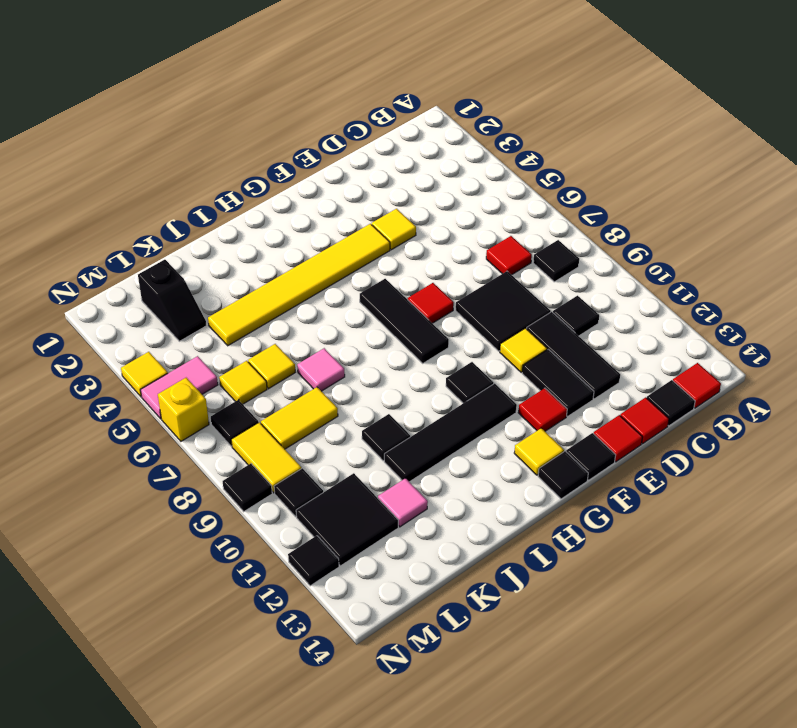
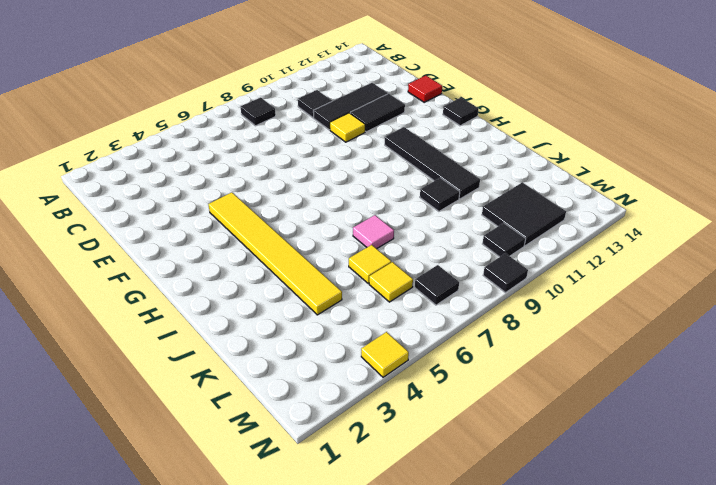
none -> red 1x1 tile [673,363,721,408]
none -> red 1x1 tile [486,236,532,275]
none -> black 1x1 tile [647,380,695,426]
none -> black 2x2 tile [456,271,551,351]

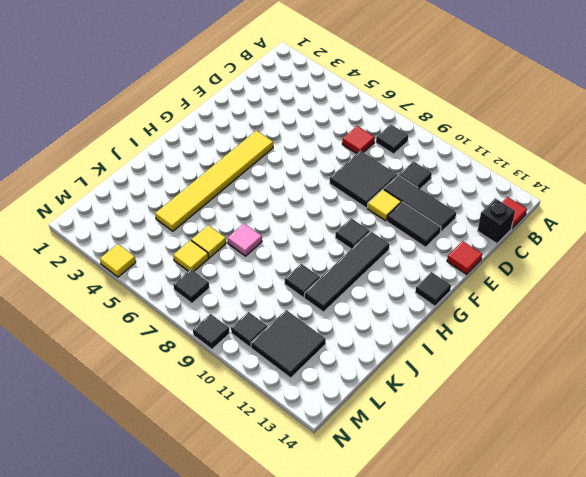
black 1x1 brick [478,198,515,244] -> black 1x1 tile [647,380,695,426]
none -> red 1x1 tile [620,397,669,444]
none -> yellow 1x1 tile [372,209,416,250]
none -> red 1x1 tile [408,283,454,323]
none -> red 1x1 tile [518,388,567,431]

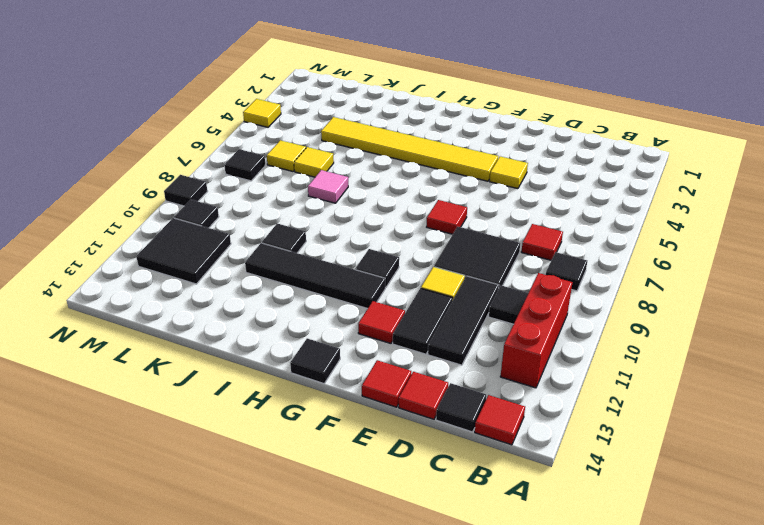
red 1x3 brick [500,273,573,388] -> none
none -> black 1x1 tile [566,433,616,480]
none -> black 1x3 tile [360,279,449,363]
none -> yellow 1x1 tile [514,428,564,475]
none -> yellow 1x2 tile [261,387,338,449]

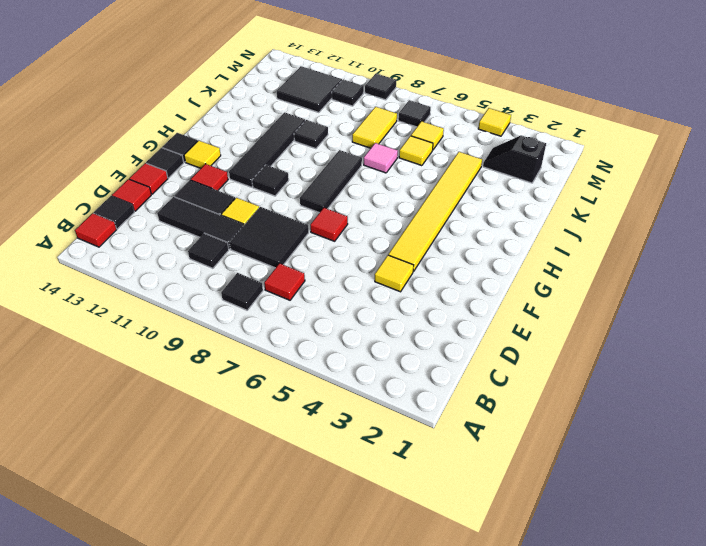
black 1x3 tile [300,150,362,213] -> black 1x3 tile turned to [360,279,449,363]
none -> pink 1x1 tile [378,478,428,527]
none -> pink 1x2 tile [141,356,218,419]
none -> yellow 1x2 tile [231,422,301,493]
none -> yellow 1x1 brick [158,378,209,441]

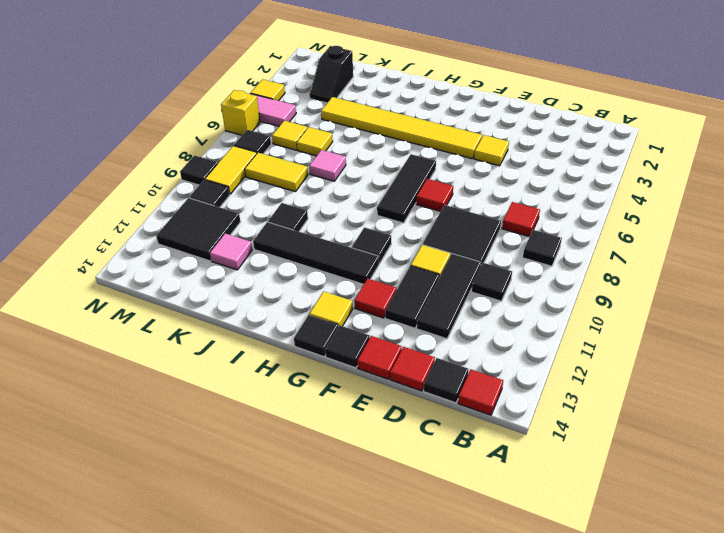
none -> black 1x1 tile [288,536,339,586]

